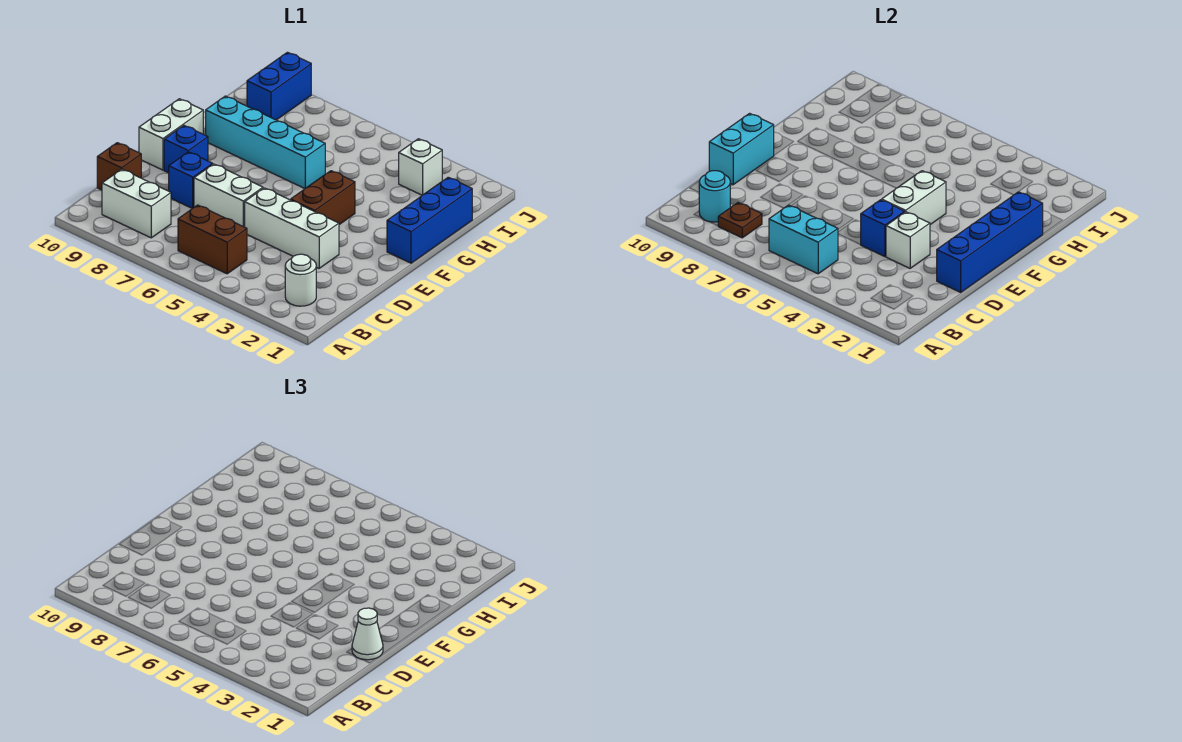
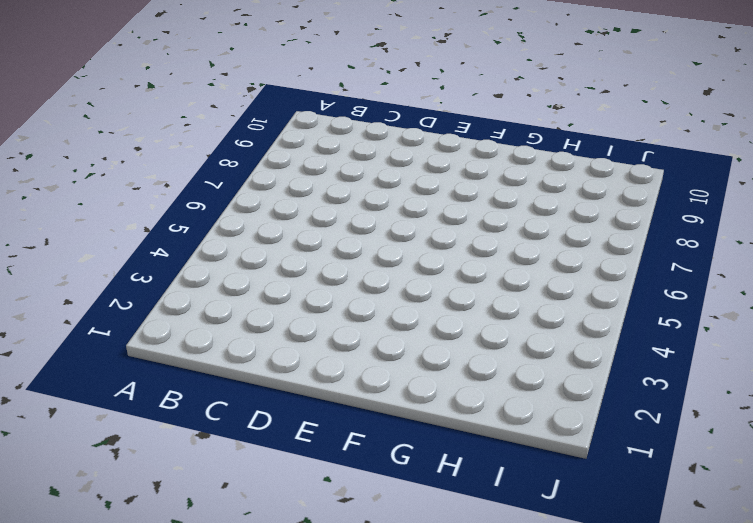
none -> white 1x1 round brick [285,254,316,306]
none -> brown 1x2 brick [178,205,247,274]
none -> white 1x2 brick [102,169,171,238]

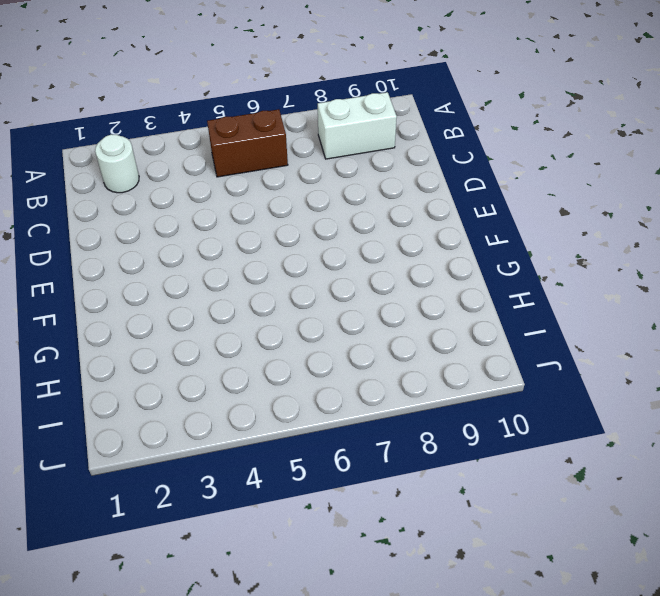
none -> brown 1x1 brick [97,143,141,190]
none -> white 1x3 brick [245,188,339,268]
none -> white 1x2 brick [194,164,263,227]

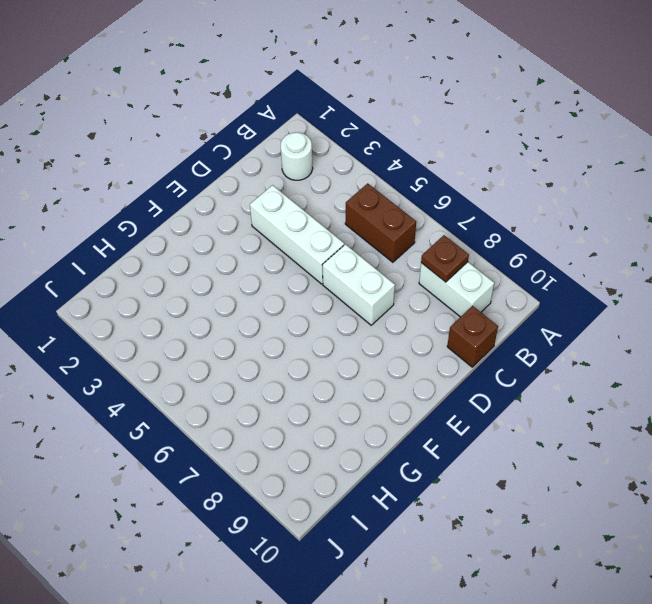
none -> blue 1x1 brick [169,152,213,208]
none -> brown 1x2 brick [291,171,355,225]
none -> blue 1x1 brick [164,126,208,173]

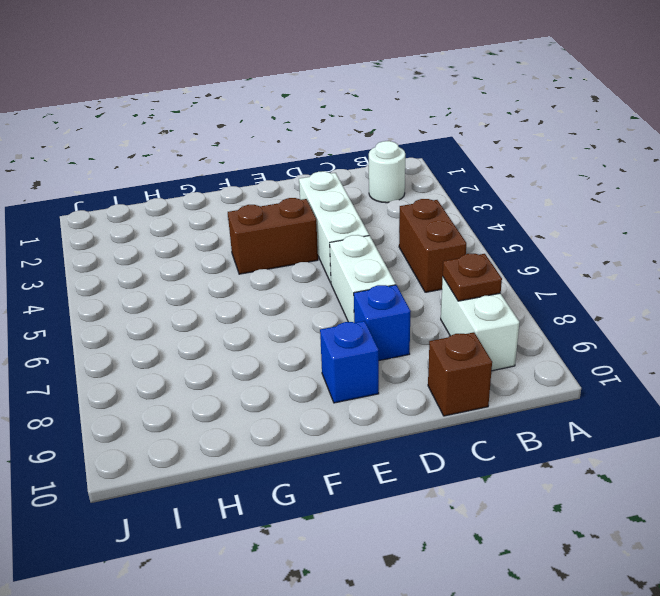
none -> white 1x2 brick [139,99,203,170]
none -> blue 1x3 brick [387,177,472,263]
none -> cyan 1x4 brick [206,96,325,188]

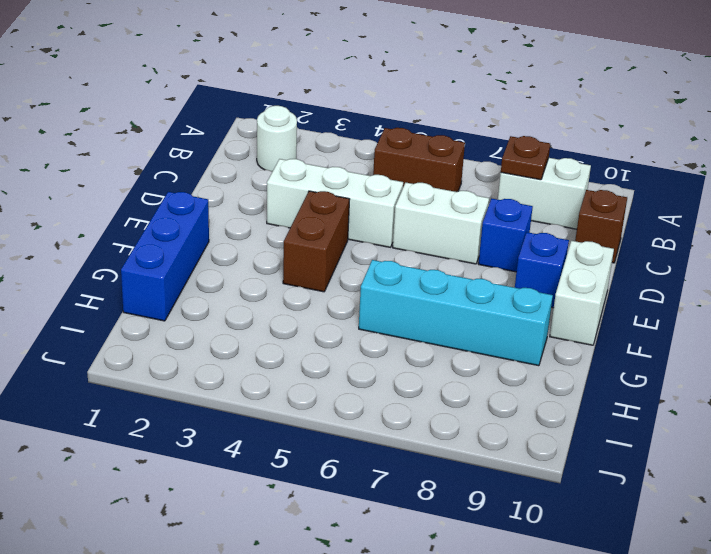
none -> white 1x1 brick [399,139,442,195]
none -> blue 1x2 brick [247,52,311,120]
none -> cyan 1x2 brick [769,205,838,274]

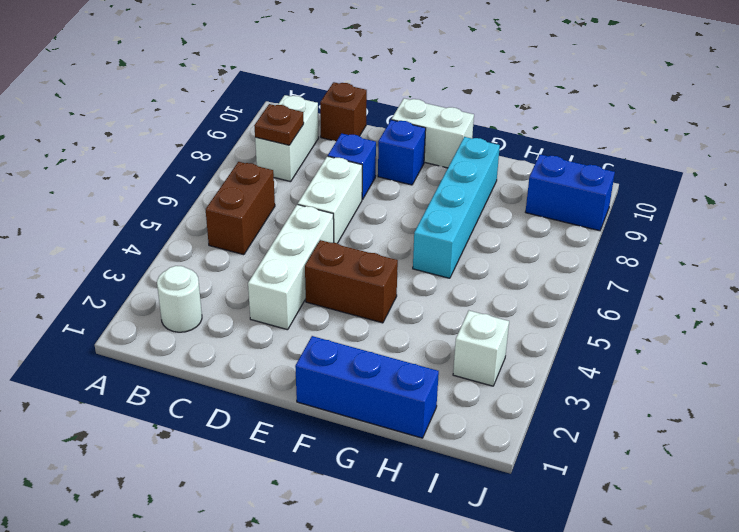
none -> cyan 1x2 brick [769,205,838,274]
none -> cyan 1x1 round brick [699,171,730,222]
none -> blue 1x4 brick [937,192,1043,292]

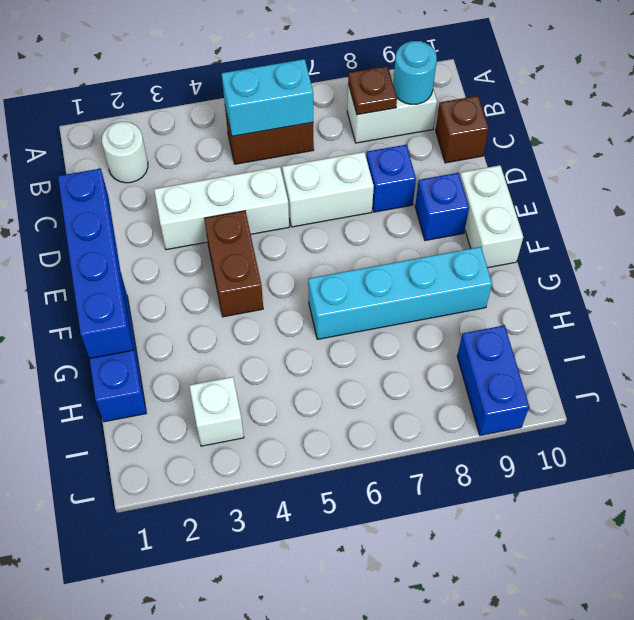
none -> white 1x1 brick [886,212,930,268]
none -> blue 1x1 brick [861,200,905,257]
none -> cyan 1x2 brick [709,113,774,185]

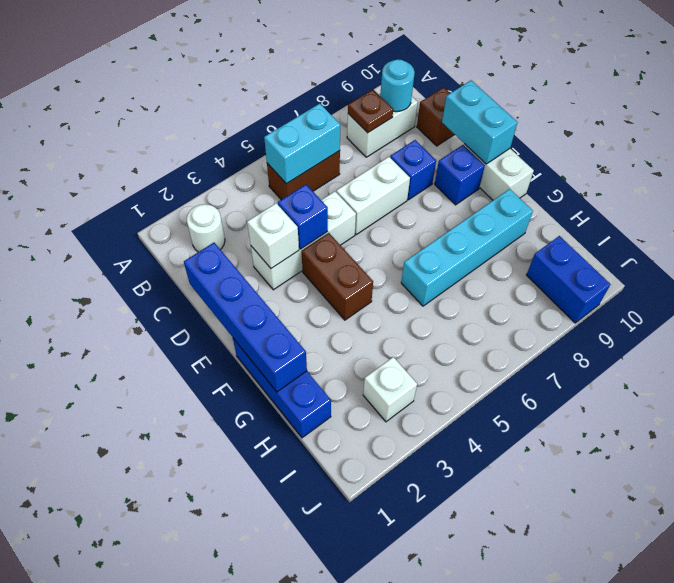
none -> white 1x2 brick [882,171,946,225]
none -> white 1x1 cone [352,608,383,660]

